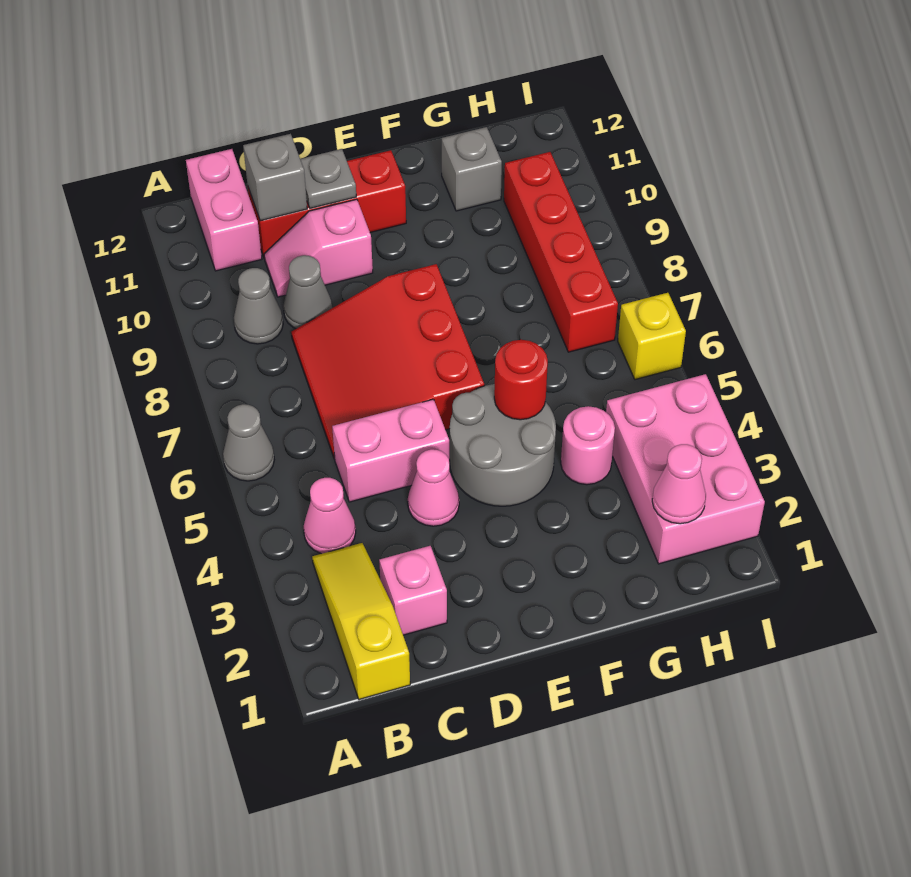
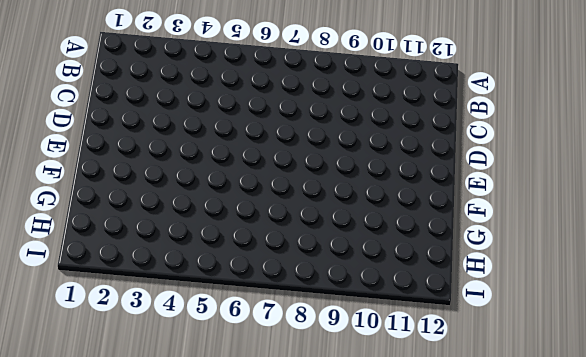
none -> grey 1x1 cone [223,404,274,481]
none -> yellow 1x3 slope [312,543,410,699]
none -> pink 1x1 cone [304,478,356,554]

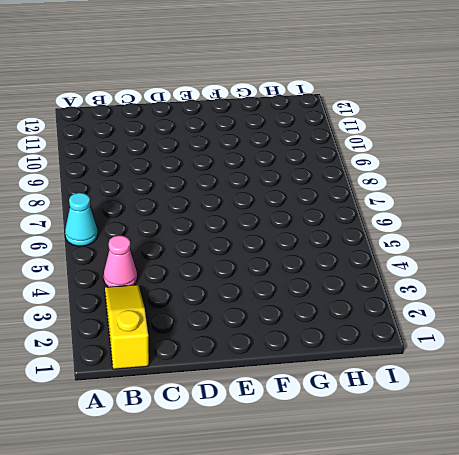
cyan 1x1 cone [65,193,97,246] -> grey 1x1 cone [223,404,274,481]
none -> grey 1x1 cone [234,268,283,344]
none -> pink 1x2 brick [186,149,262,271]
none -> pink 1x1 brick [379,546,447,635]

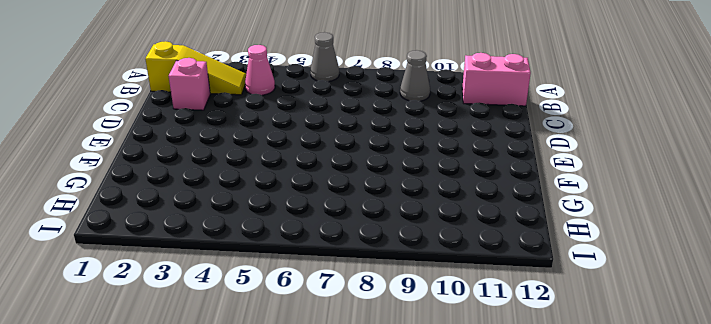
none -> pink 1x2 brick [332,399,449,502]
none -> red 3x3 slope [291,264,484,459]
none -> grey 1x1 cone [283,255,332,329]

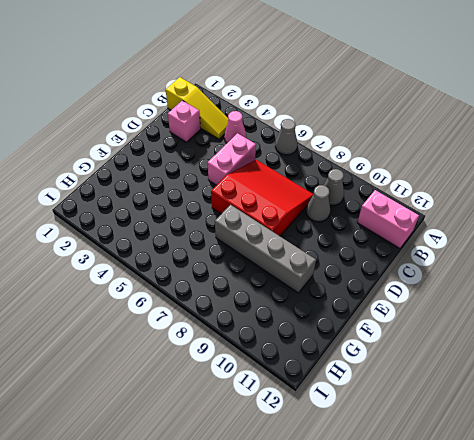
grey 1x4 brick [215,205,316,293] -> none
none -> pink 1x2 slope [264,199,373,297]
none -> red 1x3 brick [248,150,406,259]
none -> pink 1x1 cone [408,449,459,526]

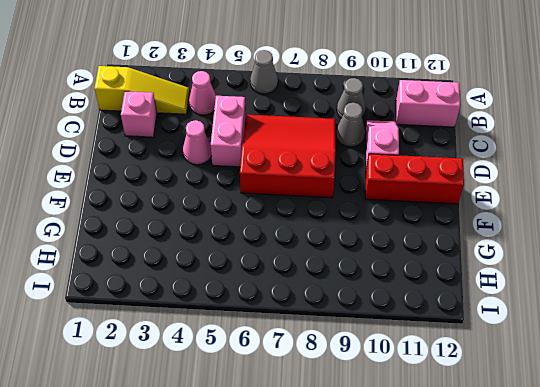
red 1x3 brick [365,154,464,204] -> red 1x3 brick turned to [248,150,406,259]
none -> grey 2x2 round brick [450,384,556,506]
none -> pink 1x1 round brick [561,406,615,485]
none -> grey 1x1 brick [442,127,502,211]

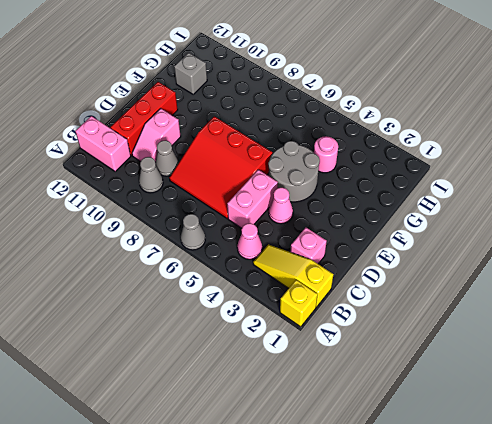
yellow 1x1 brick [280,280,318,327] -> yellow 1x1 brick moved to [618,293,686,380]
none -> pink 2x3 brick [606,374,765,564]
none -> red 1x4 brick [504,152,618,352]
none -> grey 1x1 brick [243,134,307,221]

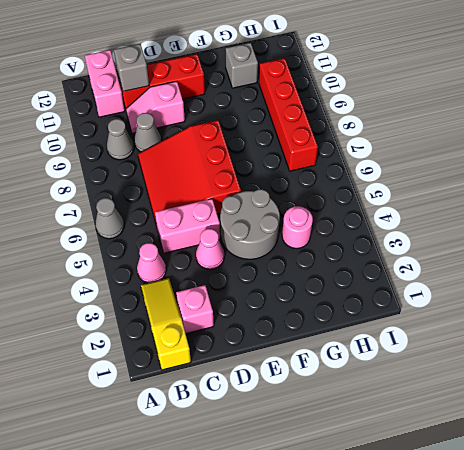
none -> pink 2x3 brick [606,374,765,564]
none -> yellow 1x1 brick [618,293,686,380]
none -> grey 1x1 plate [300,149,356,209]

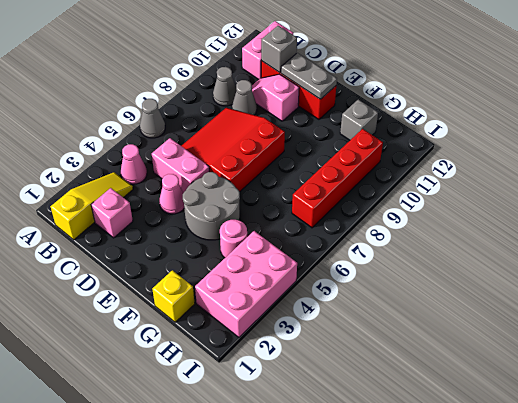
grey 1x2 plate [281,53,337,99] -> grey 1x1 plate [300,149,356,209]
yellow 1x1 brick [152,270,195,322] -> yellow 1x1 brick moved to [618,293,686,380]
none -> red 1x1 round brick [494,340,548,420]
none -> pink 1x1 cone [652,444,706,524]

